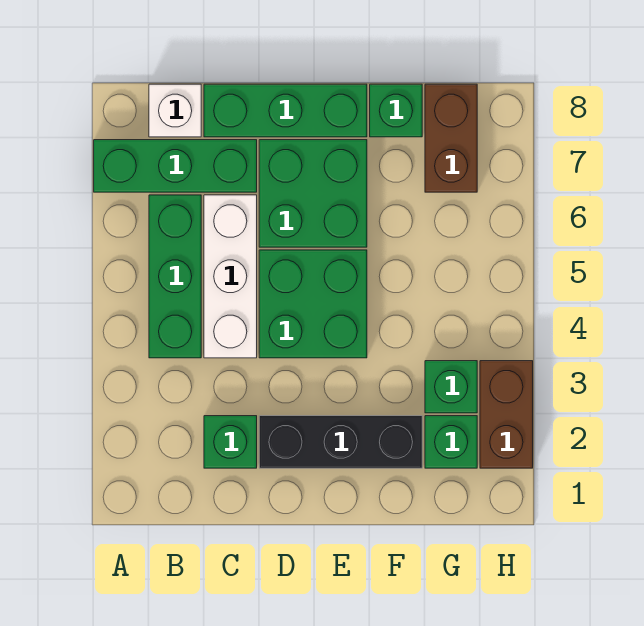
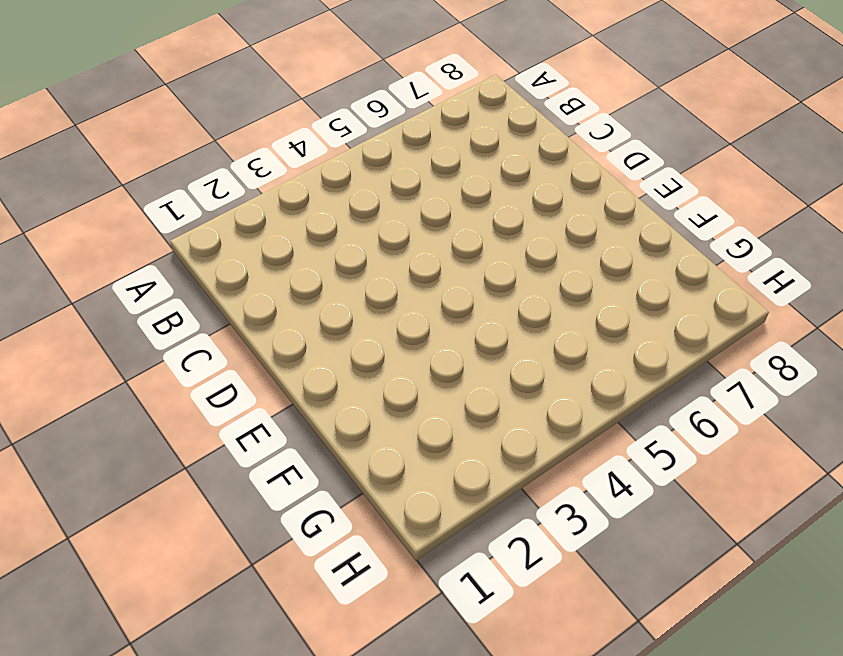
none -> green 1x3 brick [94,140,257,192]
none -> green 1x3 brick [149,195,201,358]
none -> white 1x1 brick [149,84,201,137]

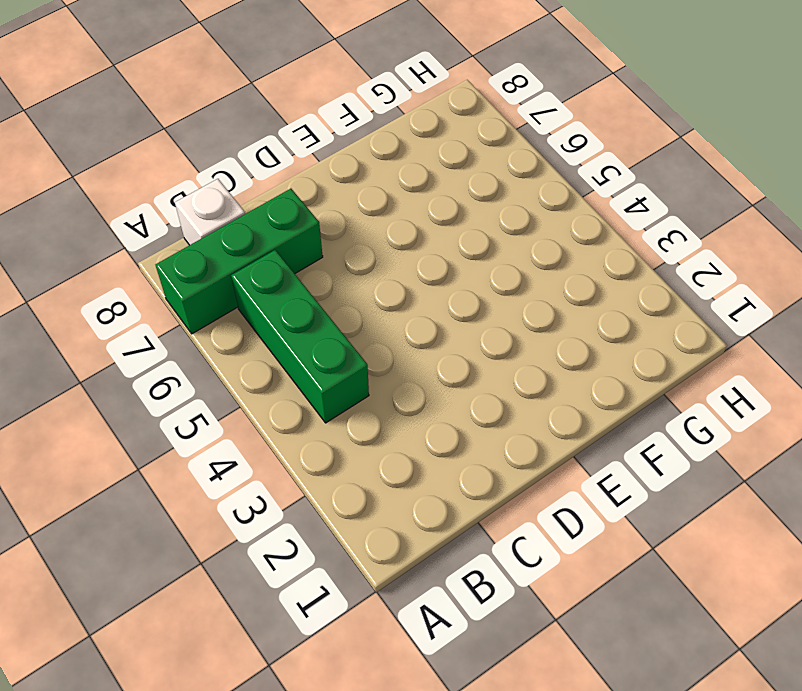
none -> green 1x1 brick [204,416,257,468]
none -> white 1x3 brick [204,195,257,358]
none -> green 1x3 brick [204,84,367,137]

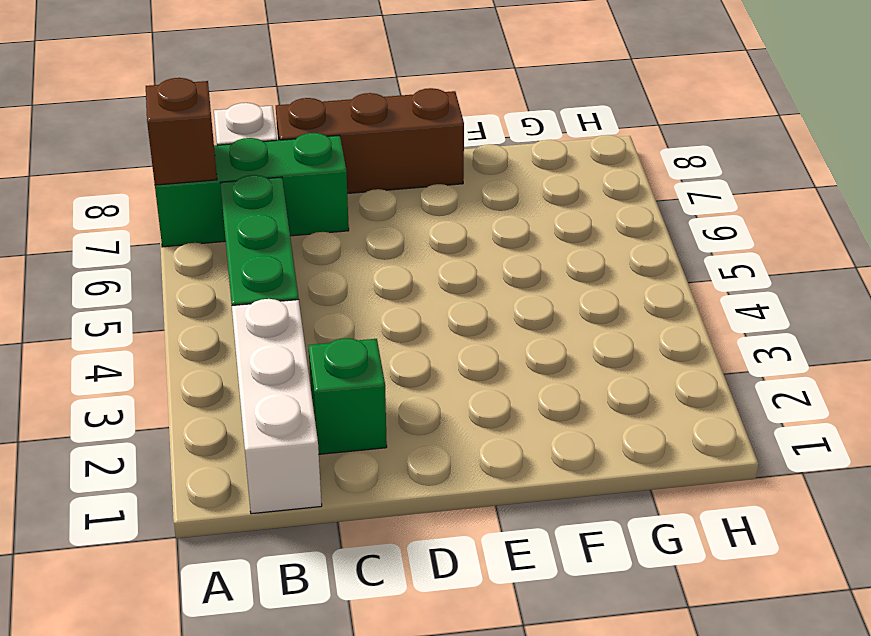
brown 1x1 brick [146,78,217,185] -> none
white 1x3 brick [232,299,322,514] -> white 1x3 brick moved to [204,195,257,358]
brown 1x3 brick [276,88,464,194] -> green 1x3 brick [204,84,367,137]
none -> black 1x3 brick [259,416,422,468]
none -> green 2x2 brick [259,250,367,358]
none -> green 2x2 brick [259,140,367,247]

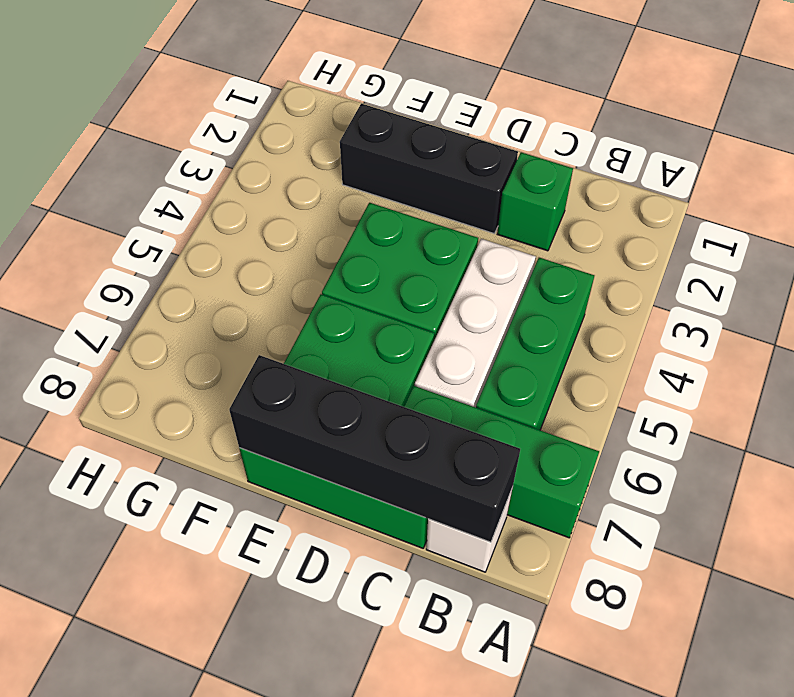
black 1x4 brick [229,355,520,542] -> none
none -> green 1x1 brick [370,84,422,137]
none -> green 1x1 brick [425,416,477,468]
none -> green 1x1 brick [425,361,477,413]

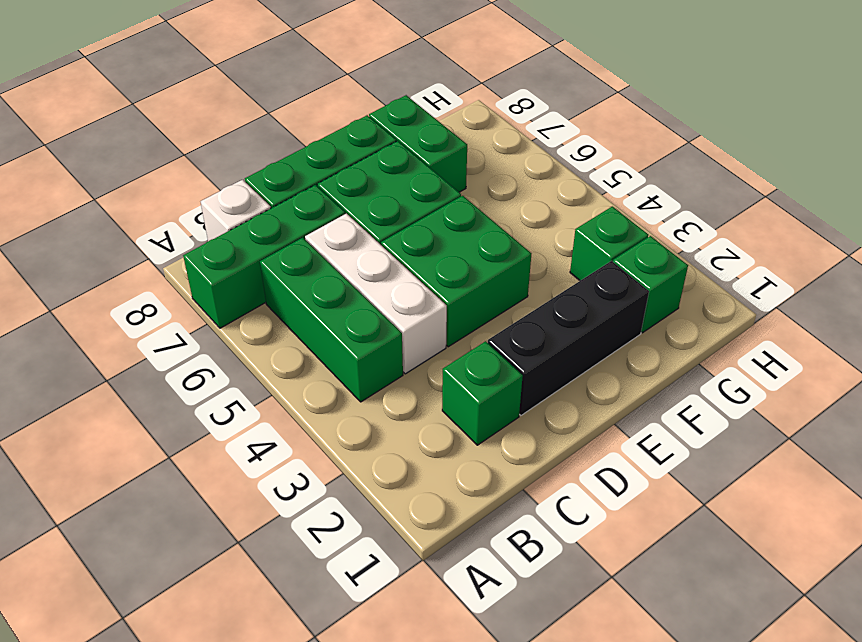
green 1x2 brick [369,95,467,192] -> green 1x1 brick [370,84,422,137]
none -> brown 1x2 brick [425,84,477,192]
none -> brown 1x2 brick [480,361,533,468]

